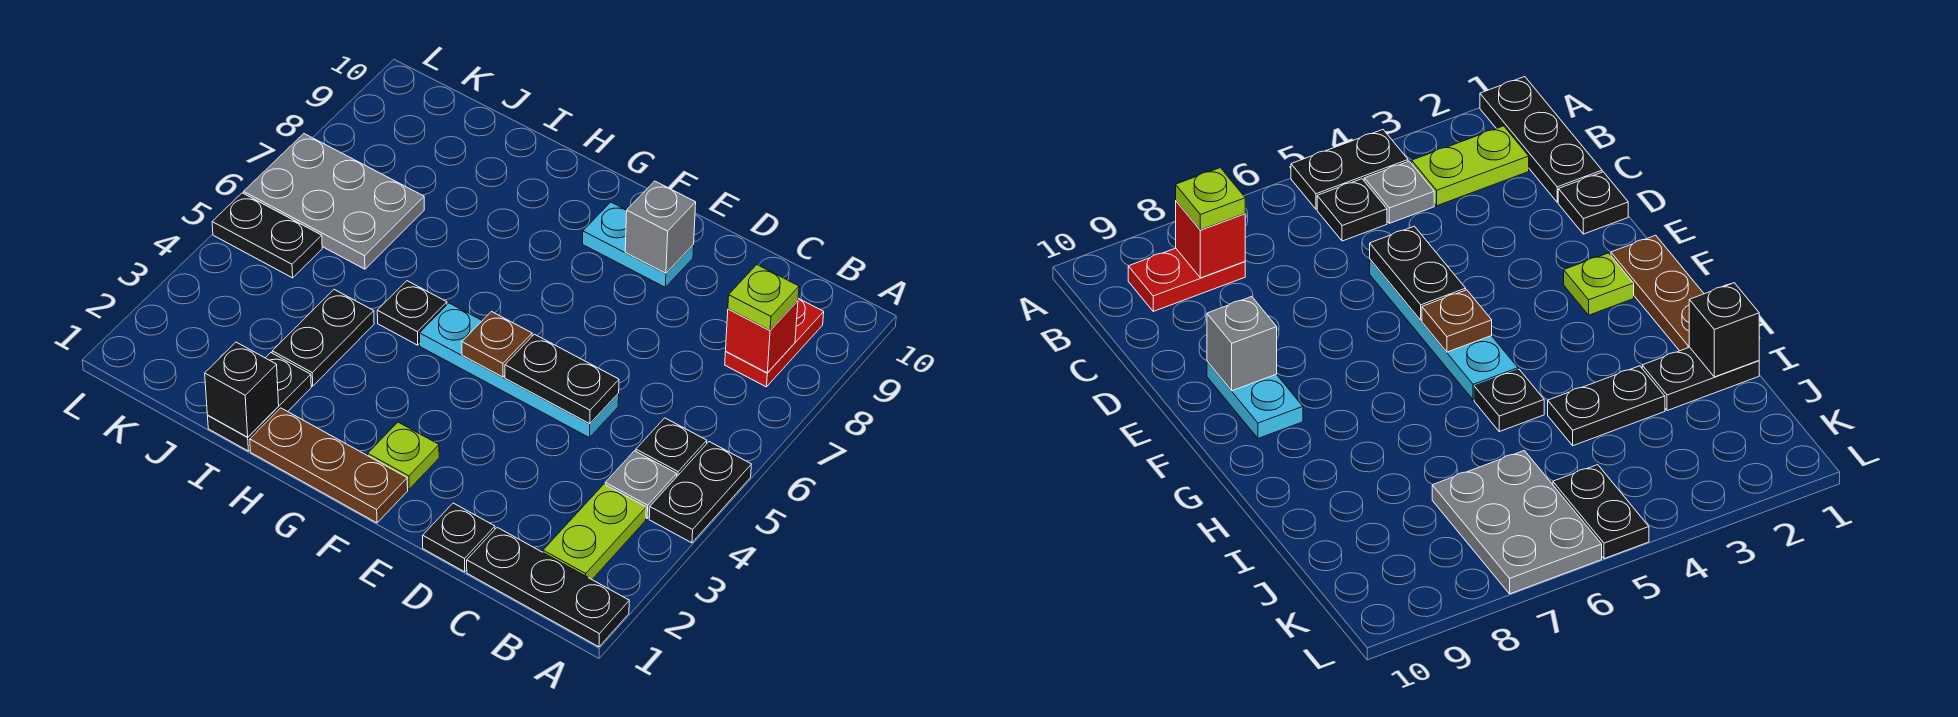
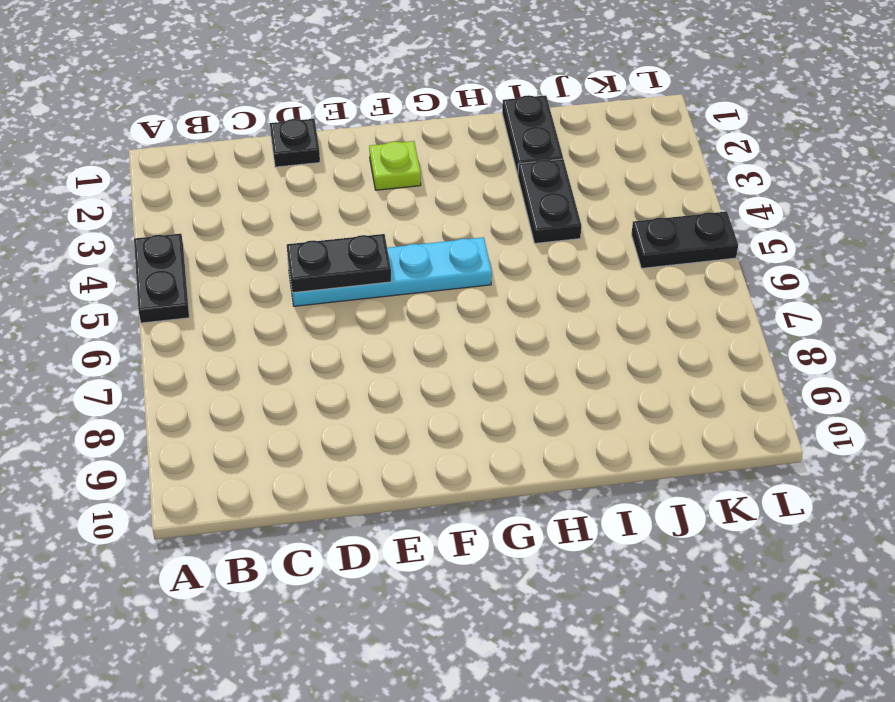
none -> black 1x3 plate [467,527,629,647]
none -> lime 1x2 plate [543,484,646,579]
none -> grey 1x1 plate [605,451,677,518]

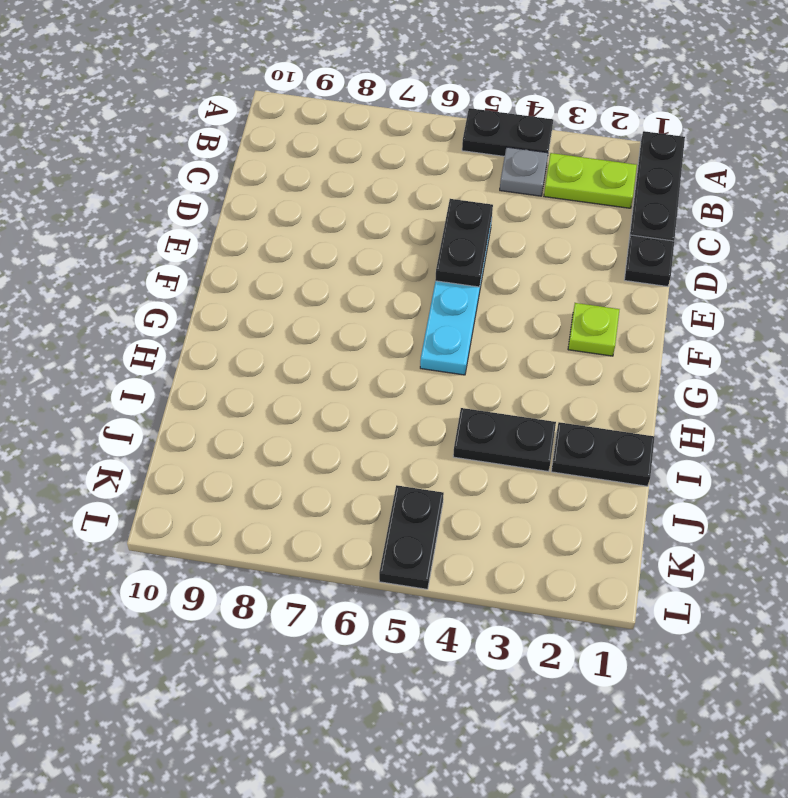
none -> black 1x1 plate [636,418,707,476]
none -> red 1x2 plate [725,298,824,387]
none -> cyan 1x2 plate [583,202,694,287]

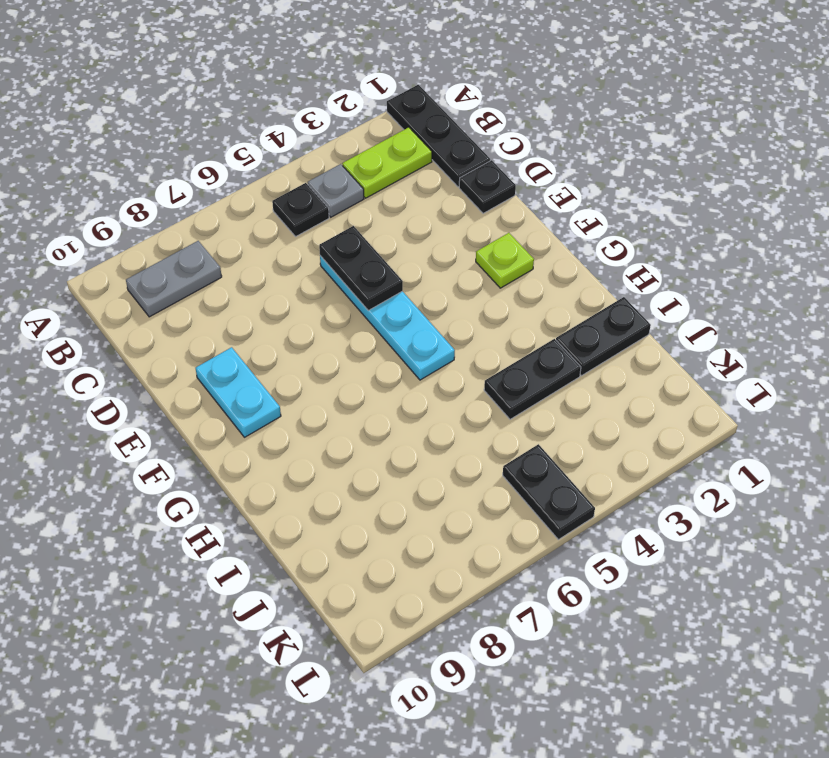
grey 1x2 plate [126,241,222,317] -> red 1x2 plate [725,298,824,387]
none -> black 1x2 plate [649,442,751,543]
none -> brown 1x3 plate [250,408,408,523]
none -> black 1x1 plate [377,281,447,345]

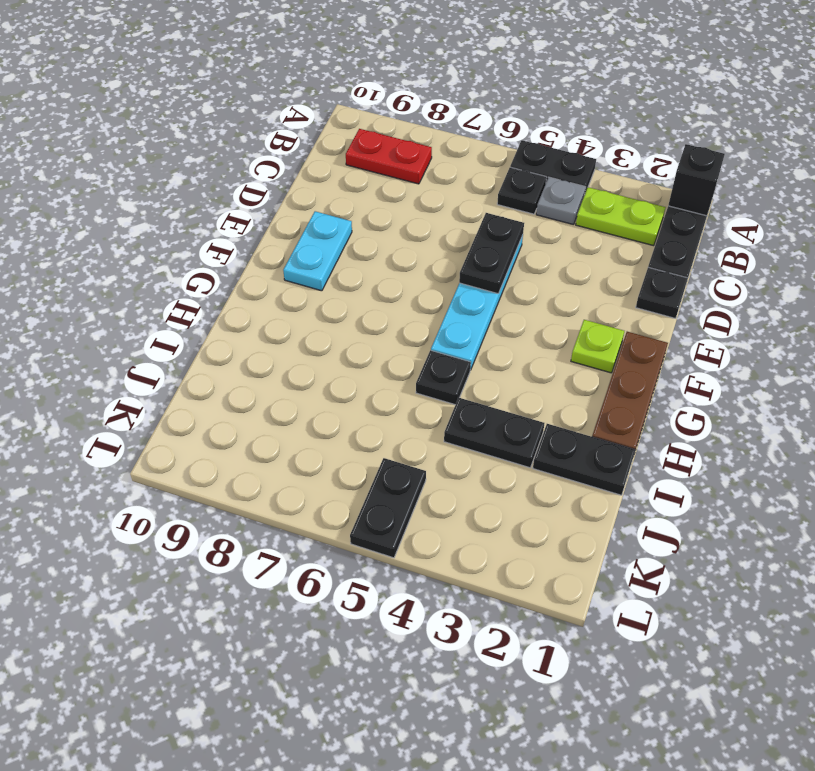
black 1x1 brick [668,144,725,216] -> black 1x1 brick moved to [205,342,279,437]
none -> grey 2x3 plate [244,134,424,269]
none -> red 1x1 brick [726,301,798,373]
none -> grey 1x1 brick [625,181,696,273]

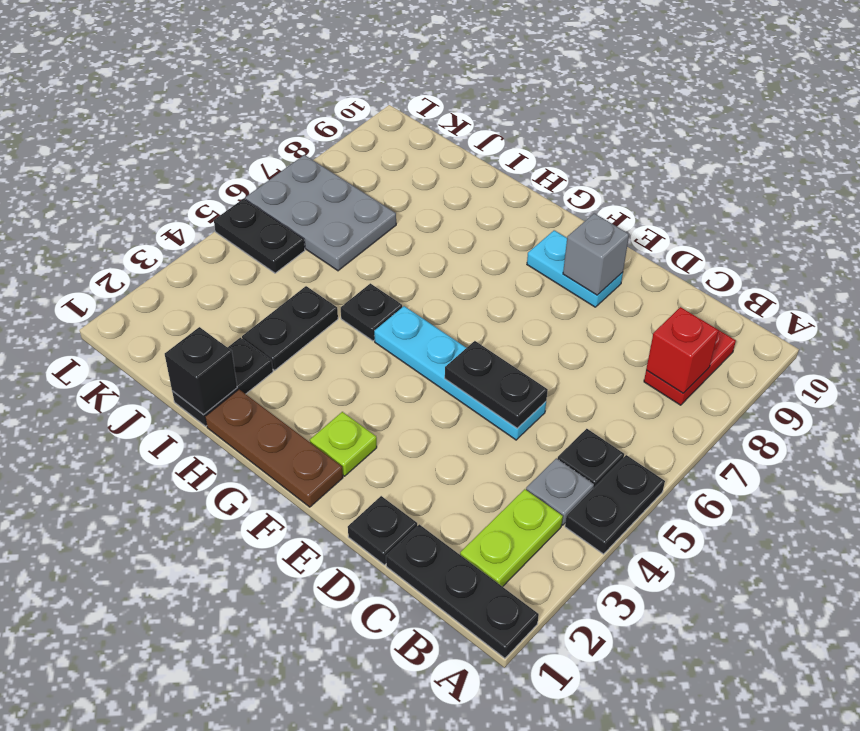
none -> brown 1x1 plate [462,312,532,377]
none -> lime 1x1 plate [728,265,799,330]

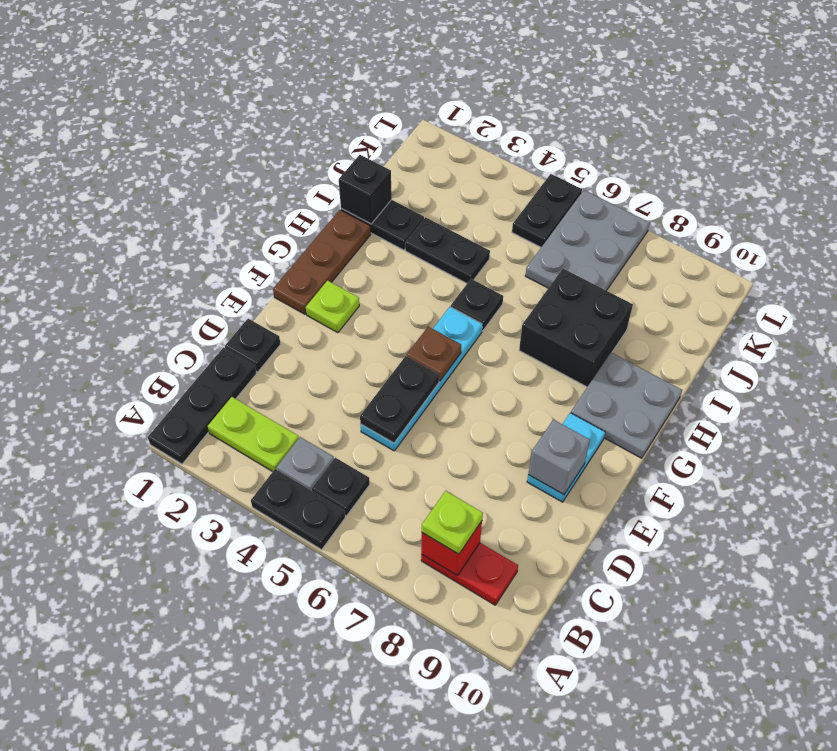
grey 2x2 plate [571,353,682,458] -> none
black 2x2 brick [519,269,633,387] -> none

